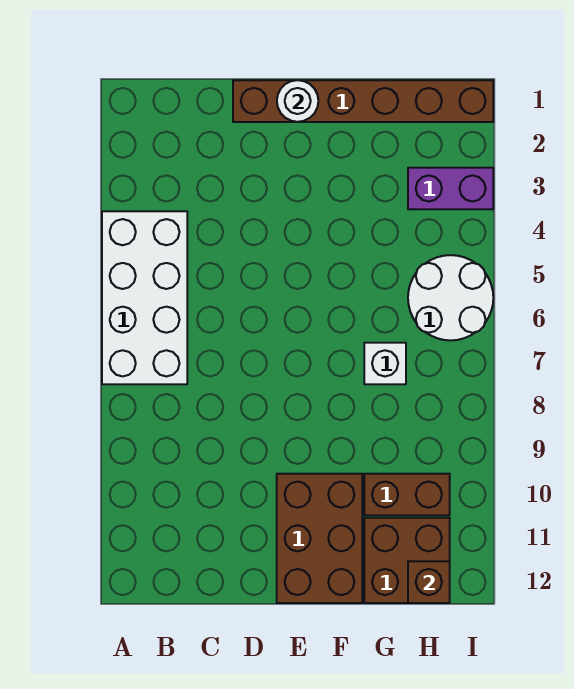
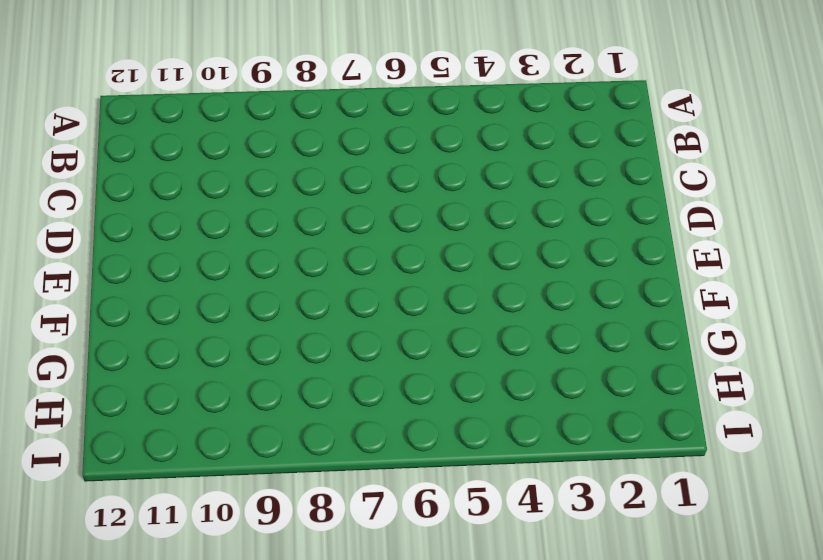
none -> white 2x4 brick [102,211,187,384]
none -> brown 1x6 brick [233,80,493,122]

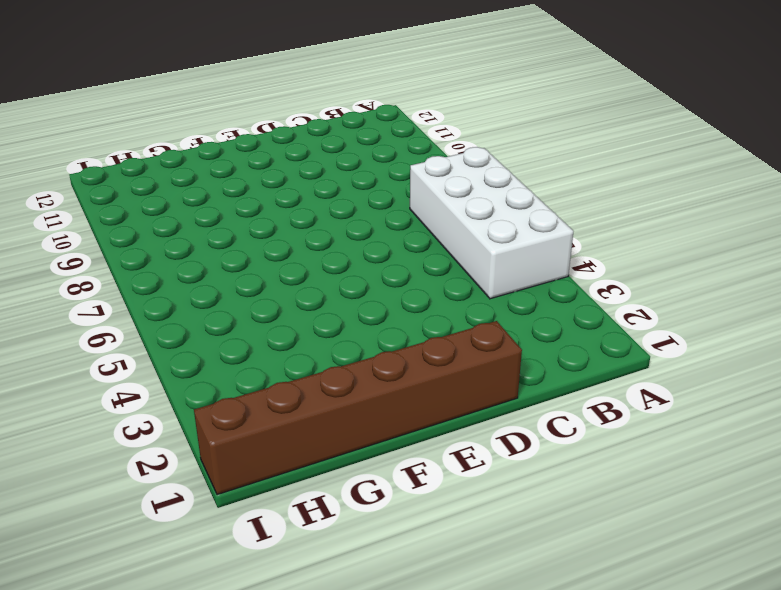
none -> brown 2x3 brick [277,474,362,603]
none -> white 1x1 brick [364,343,406,384]

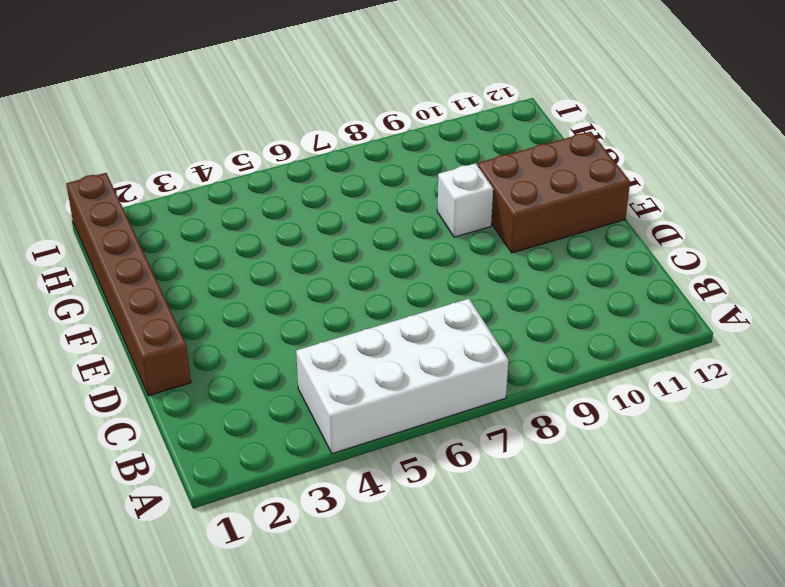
white 1x1 brick [437,163,493,237] -> white 1x1 brick moved to [364,343,406,384]
none -> brown 1x2 brick [364,474,450,515]
none -> brown 2x2 brick [364,518,450,603]

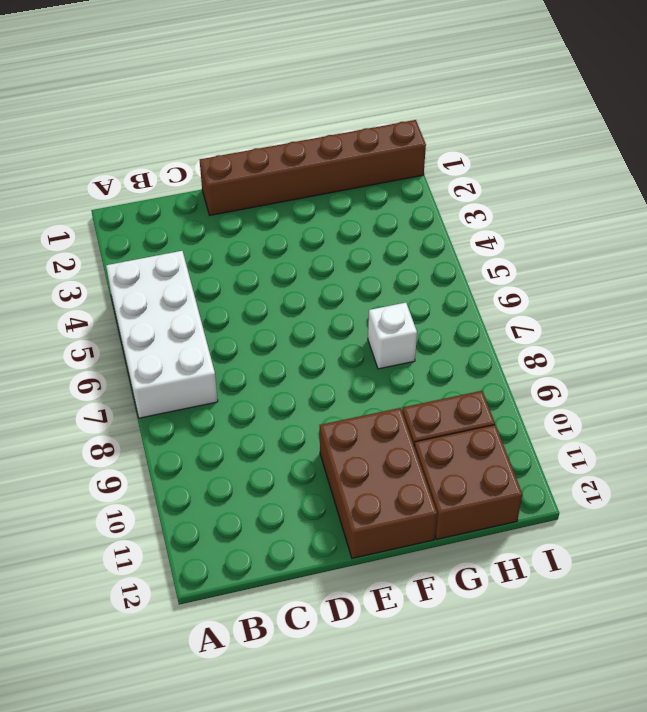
none -> purple 1x2 brick [408,168,493,209]
none -> white 2x2 round brick [408,255,493,340]

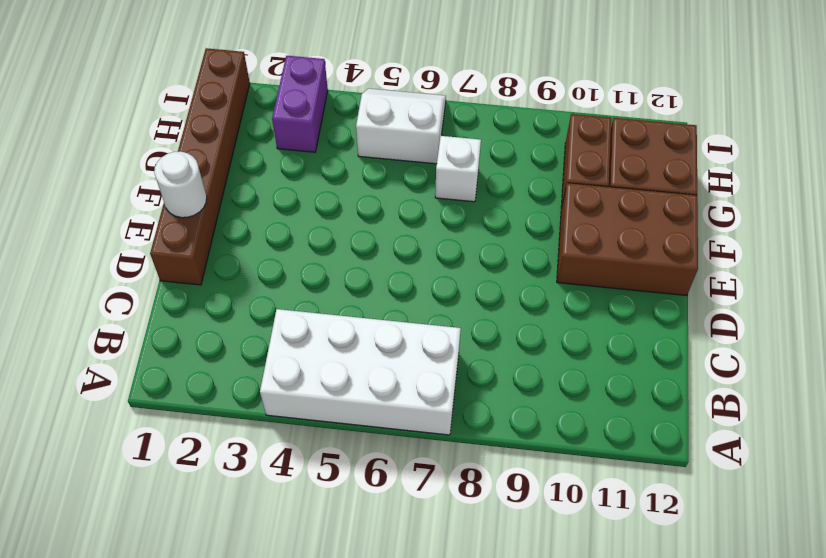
white 2x2 slope [356,89,446,164] -> white 2x2 round brick [408,255,493,340]
none -> brown 1x1 brick [408,561,450,603]

